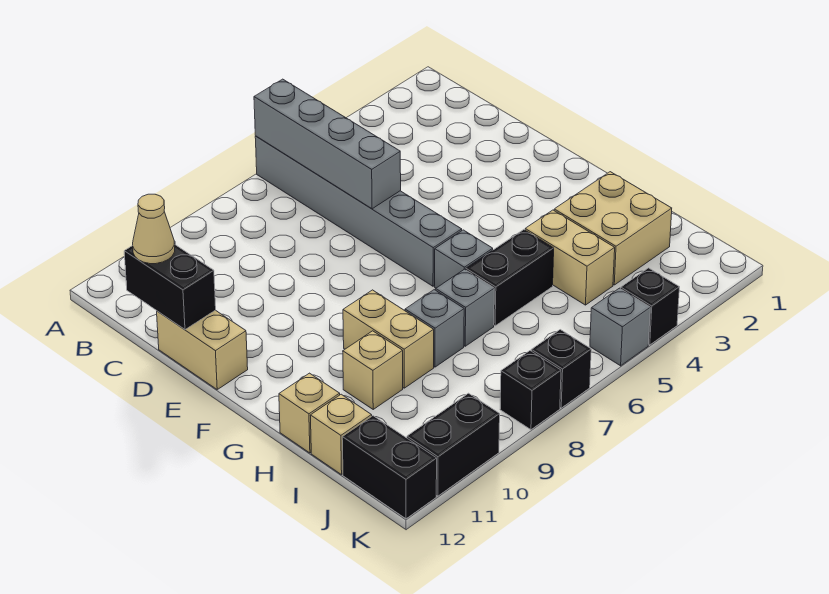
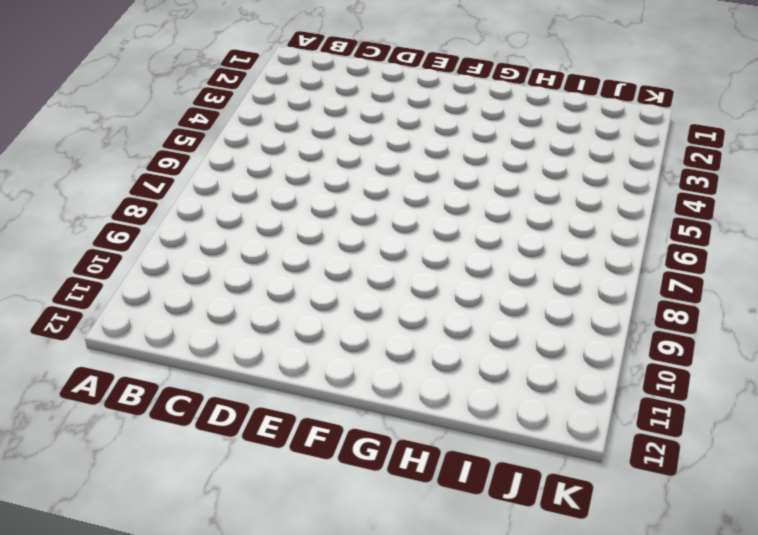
none -> grey 1x6 brick [255,136,462,286]
none -> tan 1x2 brick [157,310,248,389]
none -> grey 1x1 brick [435,230,493,288]

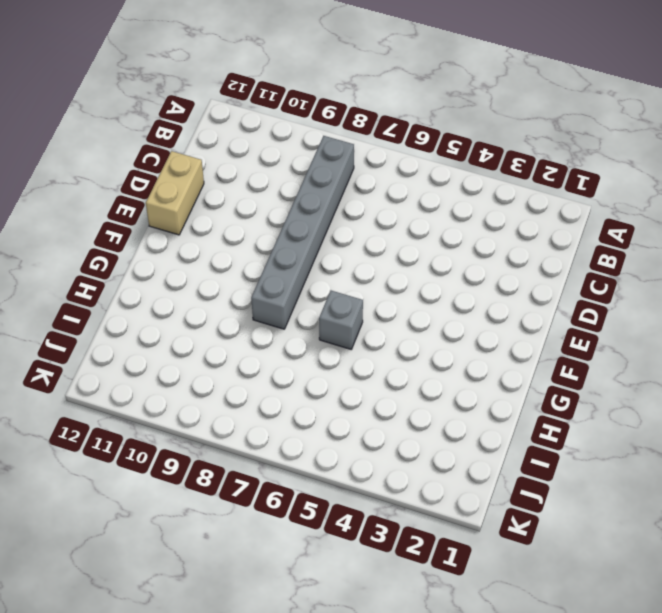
grey 1x6 brick [251,136,354,329] -> grey 1x6 brick moved to [255,136,462,286]
none -> tan 1x2 brick [343,290,434,388]
none -> tan 2x2 brick [554,172,672,285]
none -> tan 1x2 brick [525,210,615,305]

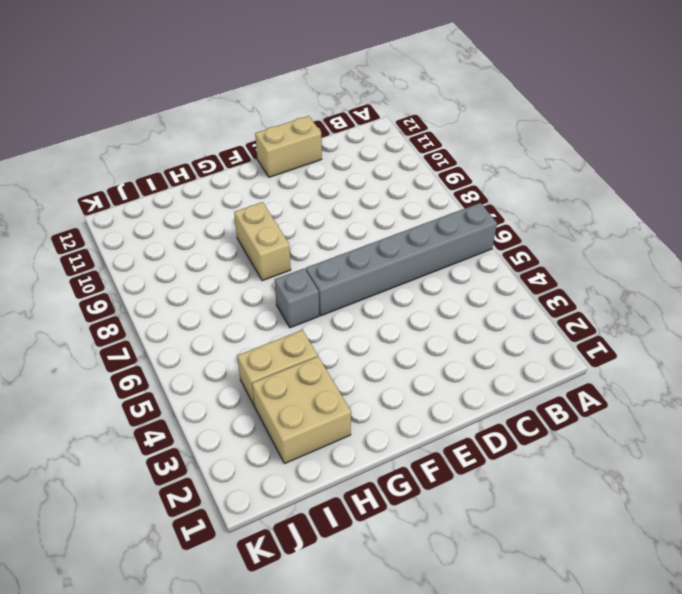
tan 1x2 brick [234,202,291,281] -> tan 1x2 brick turned to [343,290,434,388]
none -> black 1x2 brick [466,230,554,326]
none -> grey 1x1 brick [436,269,494,346]
none -> grey 1x1 brick [405,290,464,367]

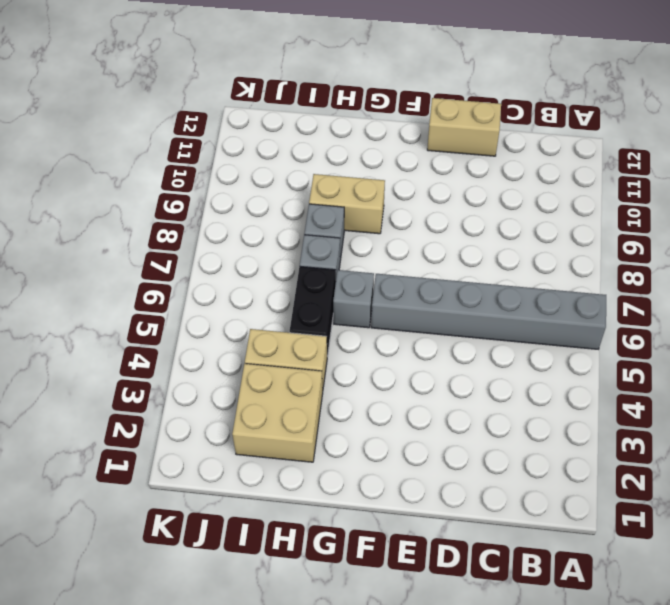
none -> tan 1x1 brick [343,331,403,409]
none -> tan 1x1 brick [279,373,340,453]
none -> tan 1x1 brick [310,394,372,475]

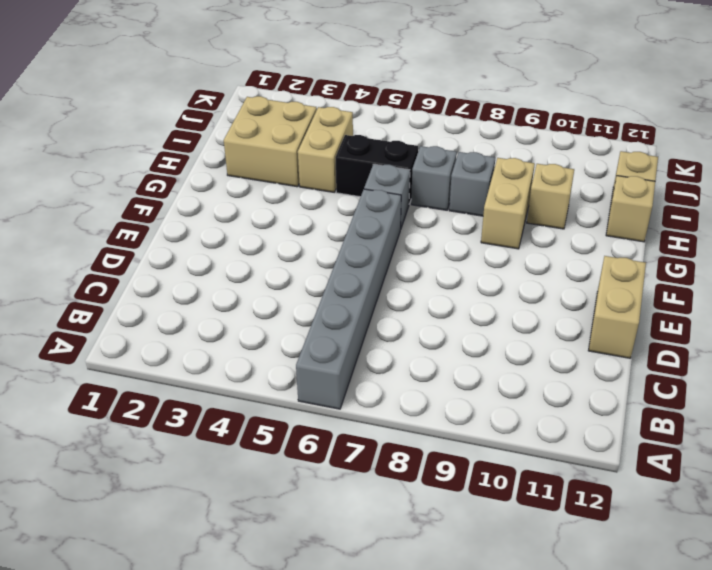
none -> black 1x2 brick [342,416,437,519]
none -> black 1x1 brick [621,268,679,345]
none -> grey 1x1 brick [590,288,650,366]

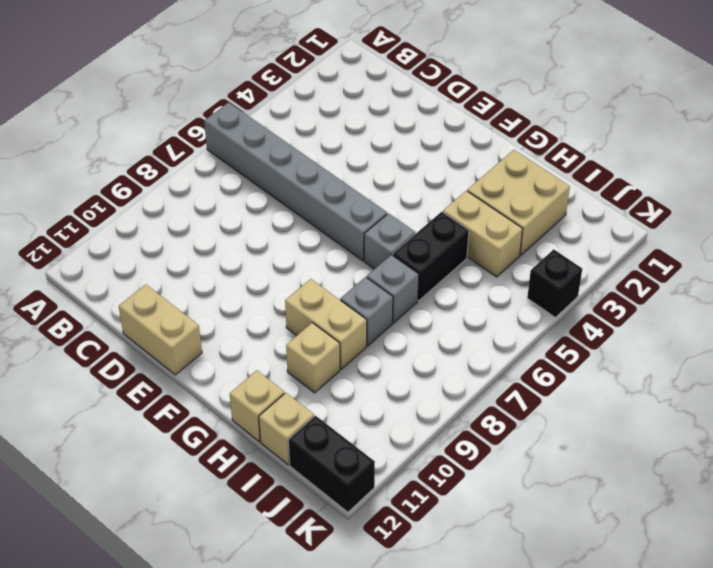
none -> grey 1x1 brick [590,288,650,366]
none -> black 1x1 brick [531,330,591,408]
none -> black 1x1 brick [500,351,561,430]

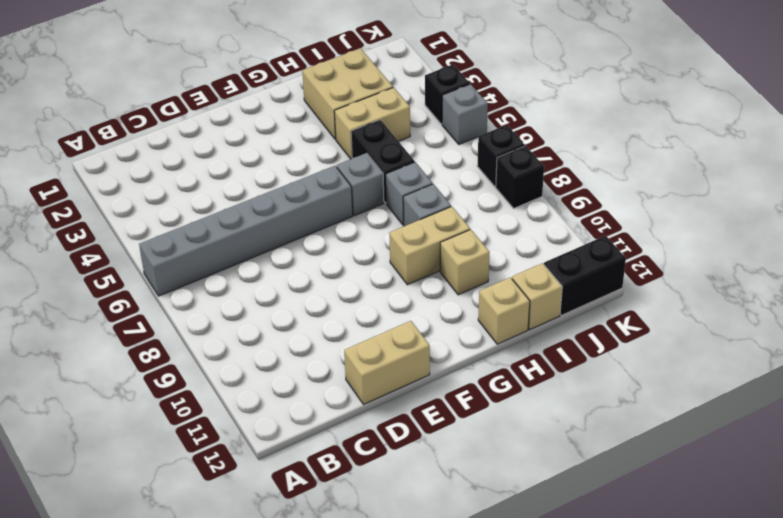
none -> black 1x2 brick [407,393,500,496]
none -> grey 1x4 brick [254,79,401,209]
none -> black 1x2 brick [124,245,216,330]

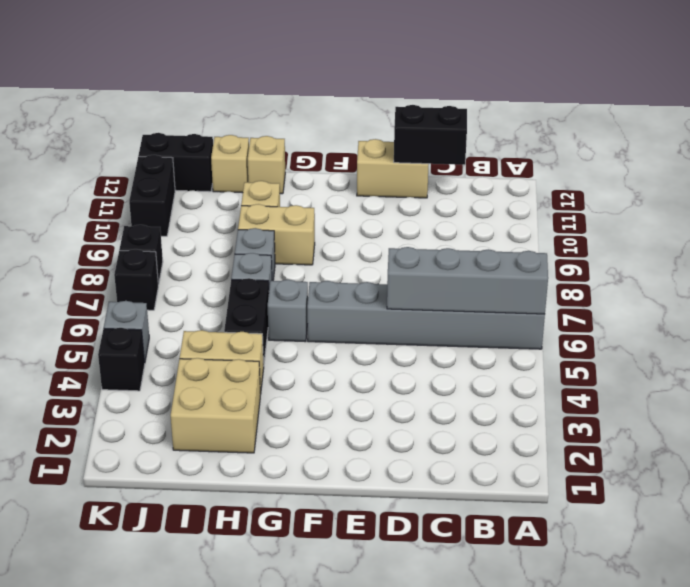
none -> tan 1x1 cone [133,194,175,264]

